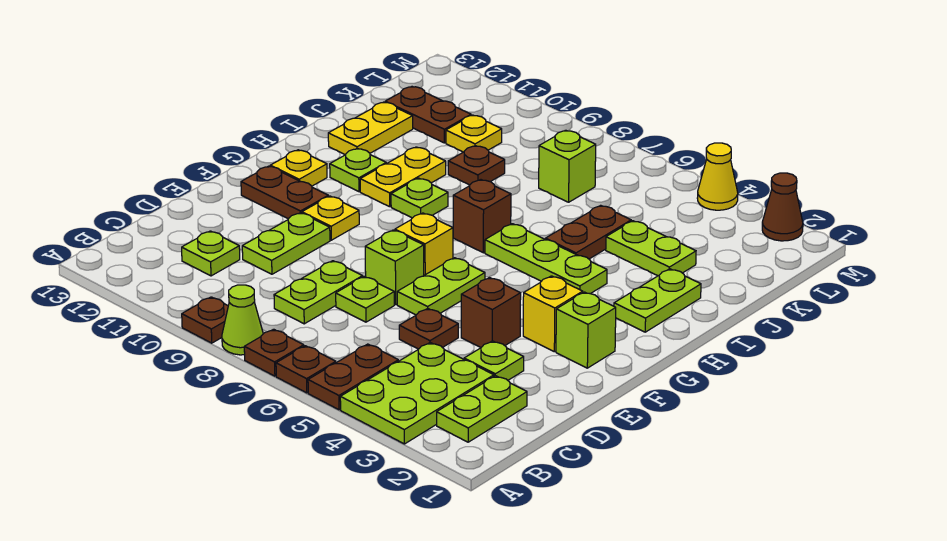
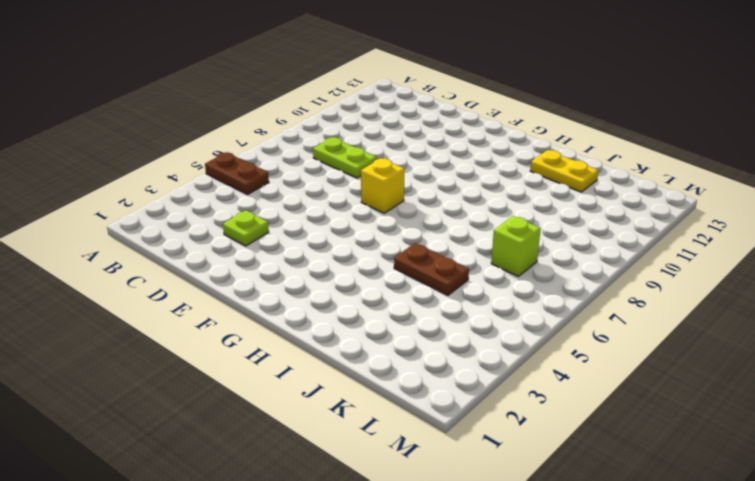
none -> lime 2x3 plate [340,343,494,444]
none -> brown 1x1 plate [276,346,336,393]
none -> brown 1x1 plate [244,329,304,376]
none -> lime 1x1 cone [222,285,263,355]

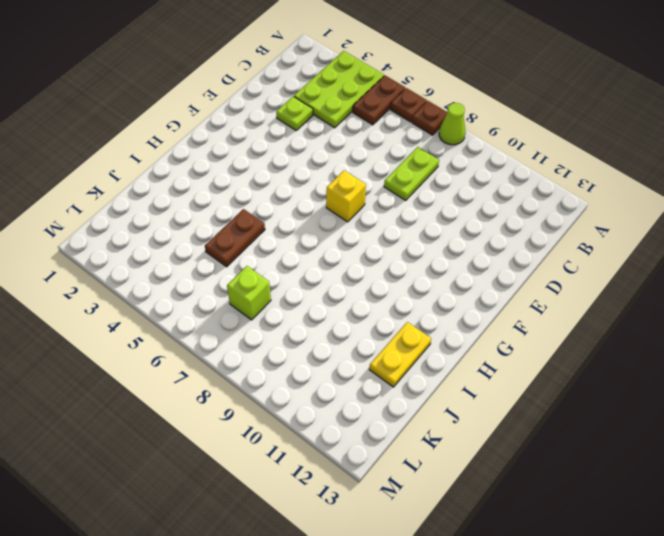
none -> brown 1x1 plate [182,297,228,343]
none -> lime 1x2 plate [437,376,527,442]
none -> lime 1x1 plate [182,231,240,276]
none -> brown 1x1 plate [399,308,458,349]

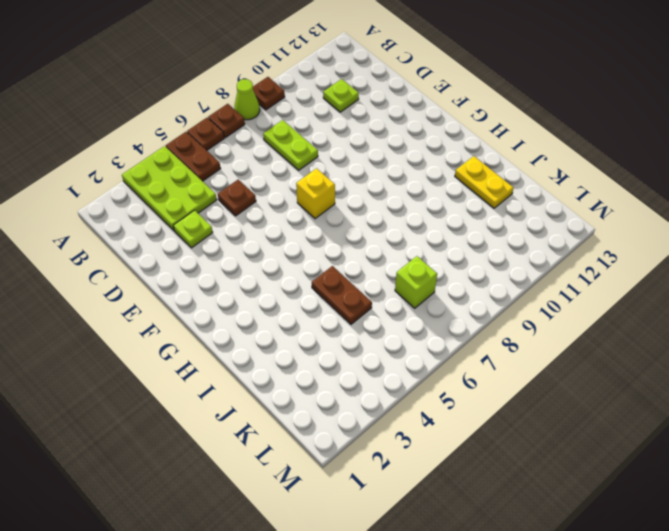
none -> lime 1x2 plate [437,376,527,442]
none -> lime 1x1 plate [336,277,394,322]
none -> lime 1x2 plate [242,213,330,274]
none -> brown 1x1 brick [461,278,521,347]

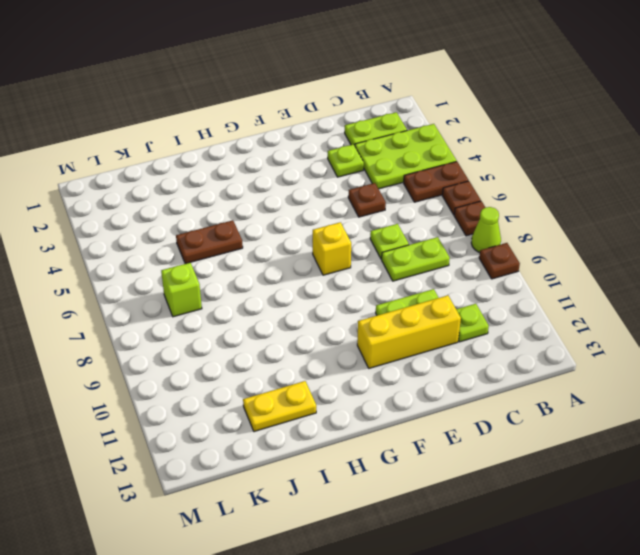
yellow 1x3 brick [357,295,461,368] -> brown 1x2 plate [241,166,328,219]
none -> brown 1x1 brick [461,278,521,347]
none -> lime 1x2 plate [397,258,485,315]
none -> lime 1x1 brick [365,230,424,304]
none -> lime 1x1 brick [556,292,616,368]

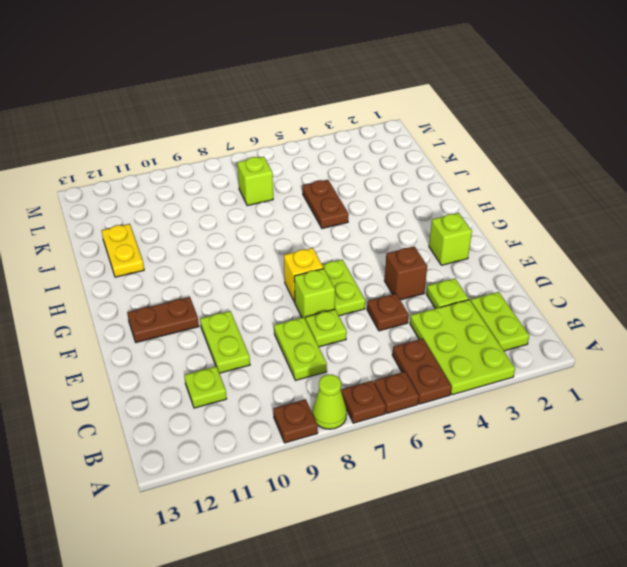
none -> yellow 1x1 brick [523,276,583,352]
none -> yellow 1x1 plate [302,196,359,240]
none -> yellow 1x1 plate [270,150,327,186]
none -> lime 1x2 plate [614,269,701,332]

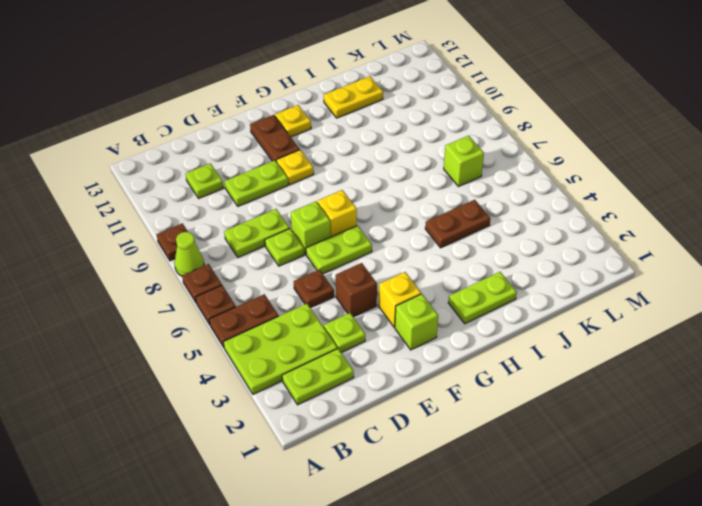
none -> lime 1x3 plate [485,224,607,294]
none -> brown 1x1 brick [453,180,511,253]
none -> lime 1x1 plate [391,178,448,218]
none -> yellow 1x2 plate [360,147,446,207]

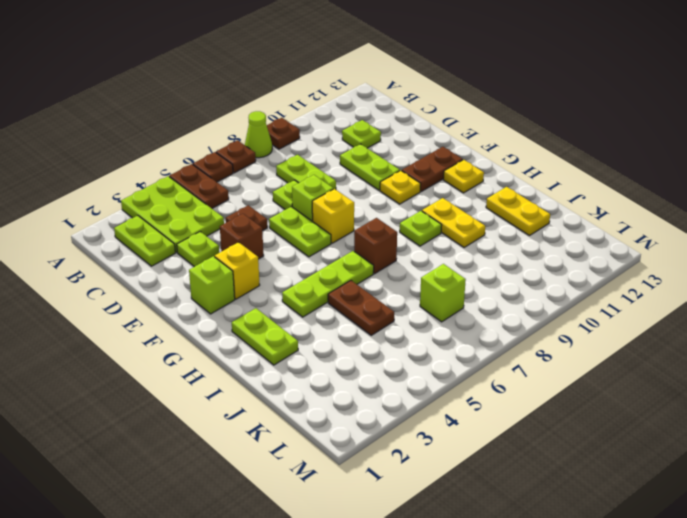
none -> lime 1x1 plate [330,148,386,192]
none -> lime 1x2 plate [606,221,696,276]
none -> brown 1x1 plate [448,146,505,185]
none -> yellow 1x1 plate [446,115,502,152]

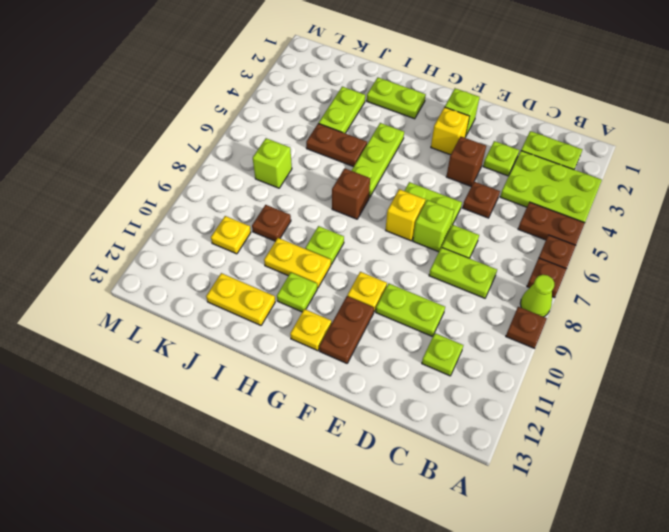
none -> brown 1x2 plate [385,87,471,143]
none -> brown 1x1 cone [762,173,803,241]
none -> yellow 1x1 cone [697,143,738,210]

